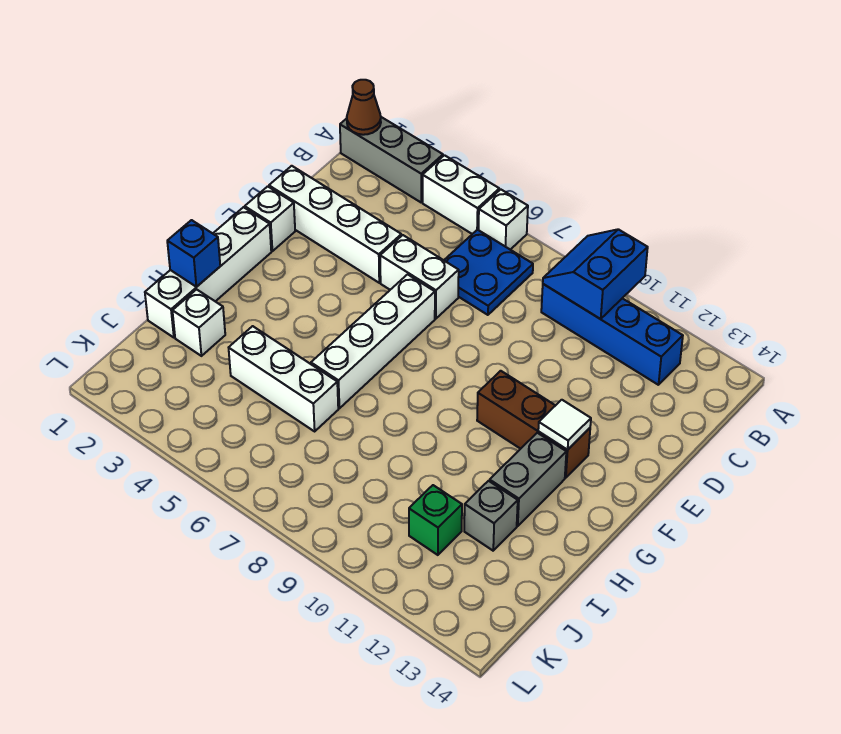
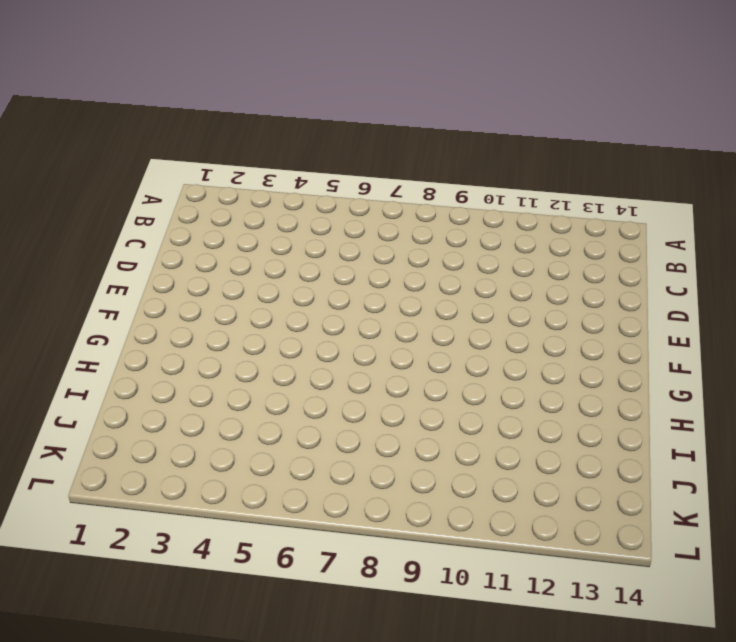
none -> grey 1x3 brick [340,117,443,202]
none -> white 1x2 brick [423,155,499,234]
none -> white 1x1 brick [478,189,528,250]

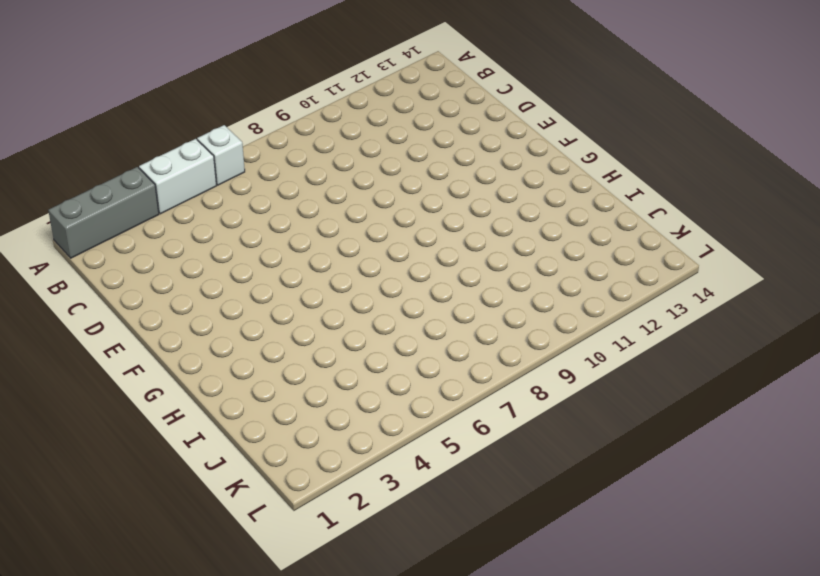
none -> blue 2x2 plate [444,230,533,315]
none -> blue 1x4 brick [541,284,683,385]
none -> white 1x4 brick [269,166,401,283]

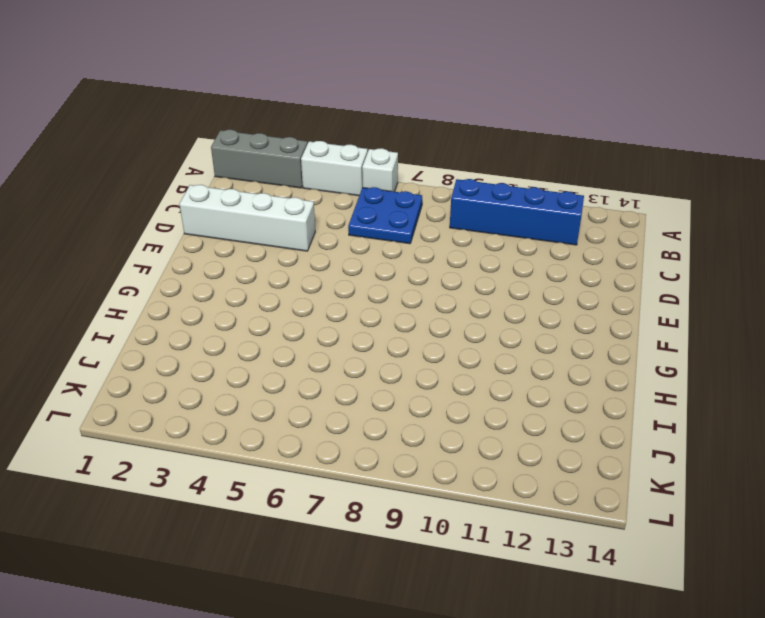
none -> white 1x2 brick [380,235,459,319]
none -> white 1x1 brick [245,186,295,251]
none -> white 1x4 brick [311,274,435,408]

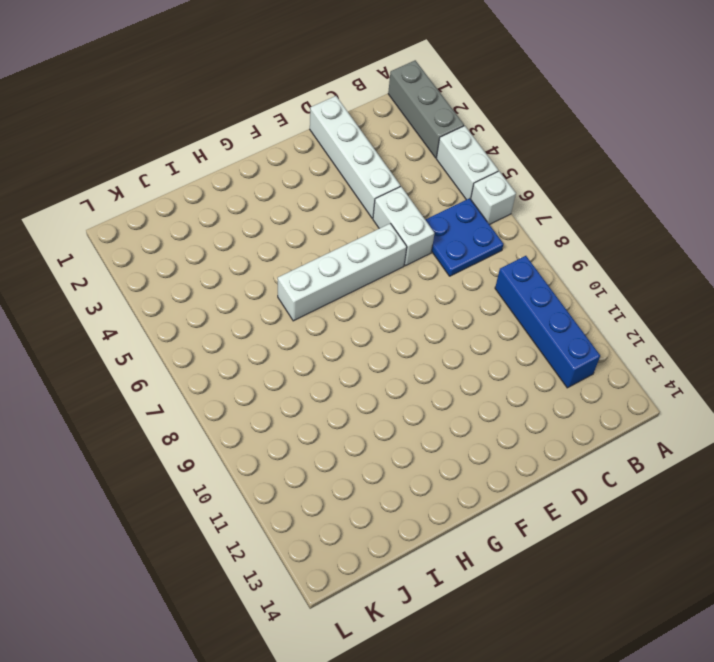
none -> white 1x1 brick [245,186,295,251]
none -> white 1x4 brick [145,207,271,338]
none -> brown 1x3 brick [477,371,590,478]

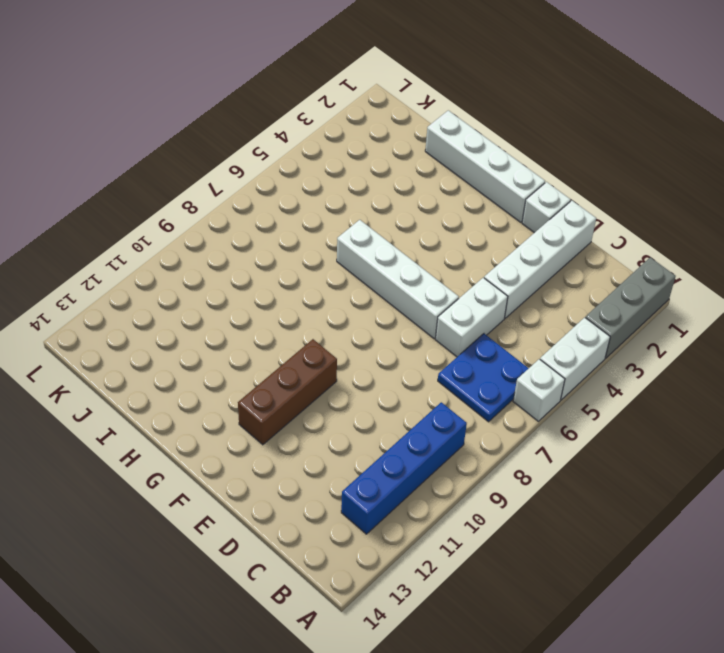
none -> grey 1x2 brick [490,433,566,526]
none -> white 1x1 brick [173,289,225,356]
none -> white 1x3 brick [229,326,338,431]

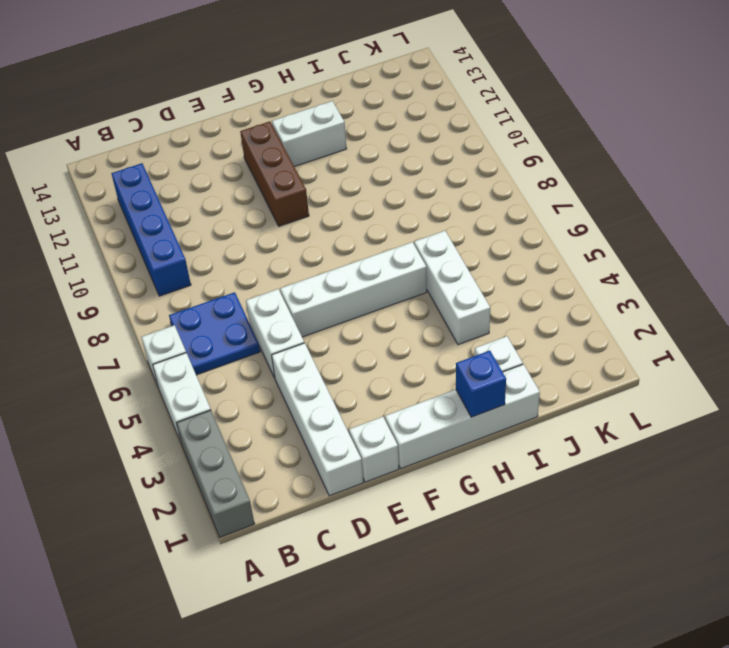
white 1x2 brick [272,101,347,167] -> grey 1x2 brick [490,433,566,526]
none -> grey 1x1 brick [464,481,518,551]
none -> green 1x1 brick [409,485,462,555]
none -> brown 1x1 cone [347,80,381,135]

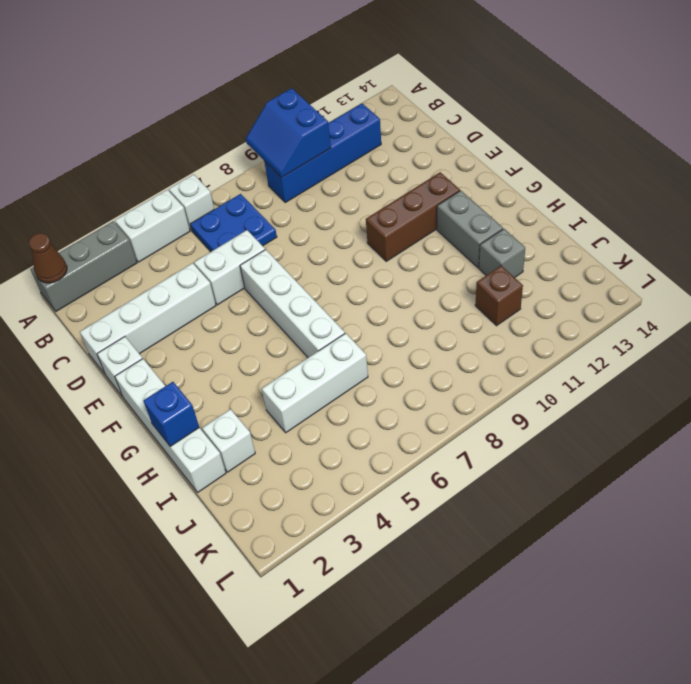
brown 1x1 brick [475,266,523,326] -> green 1x1 brick [409,485,462,555]
none -> white 1x1 tile [538,400,591,450]

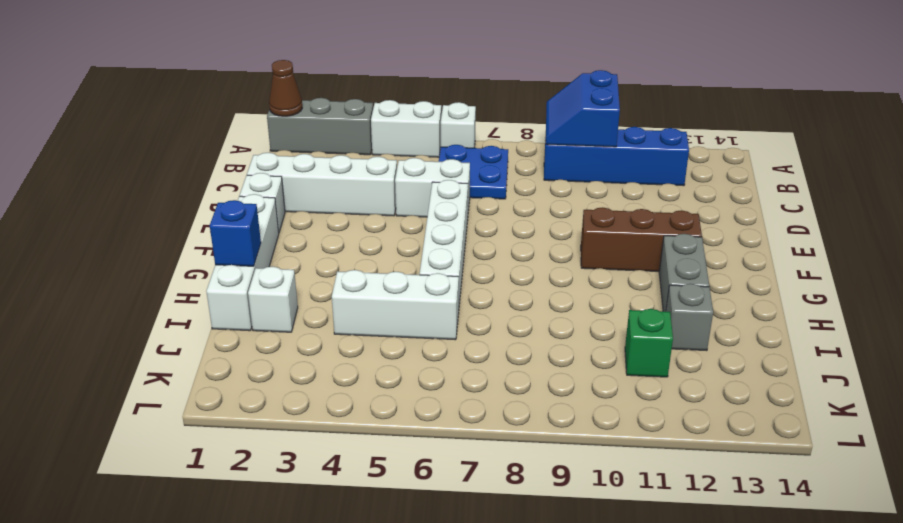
none -> white 1x1 tile [538,400,591,450]

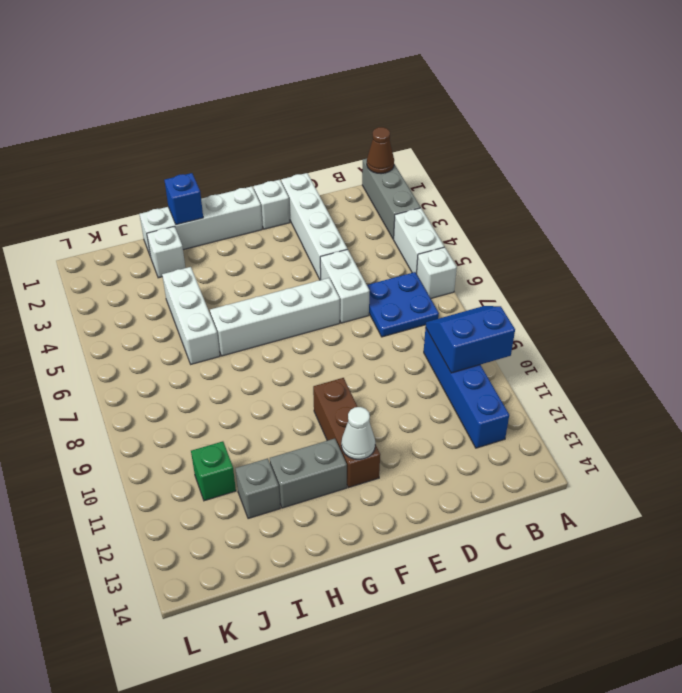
white 1x1 cone [341,407,375,459] -> white 1x1 tile [538,400,591,450]

